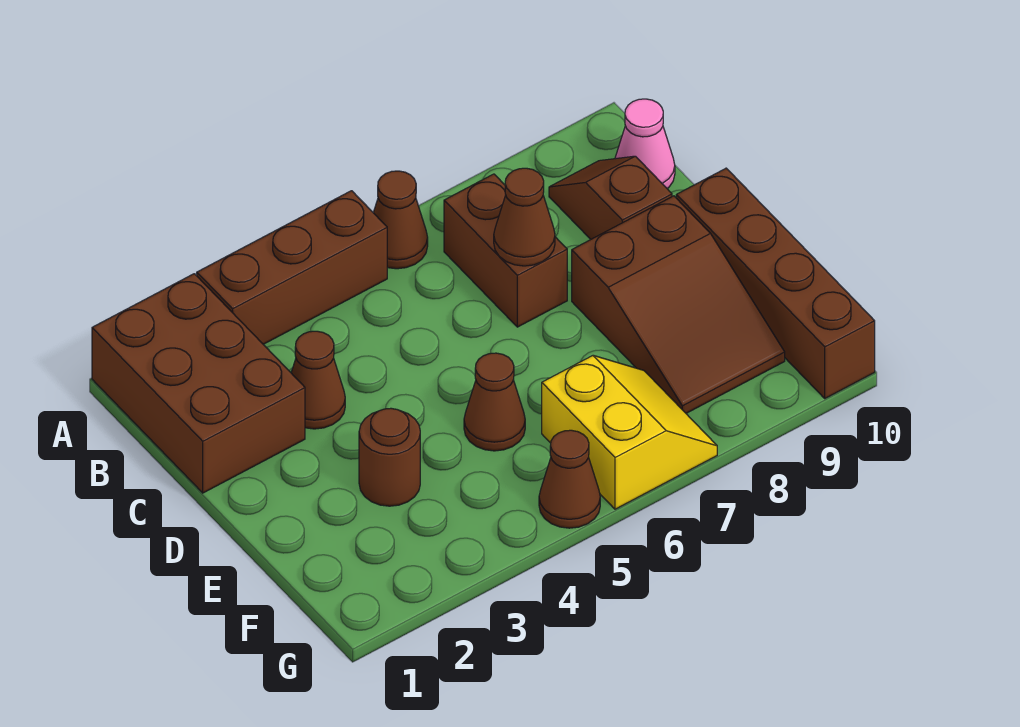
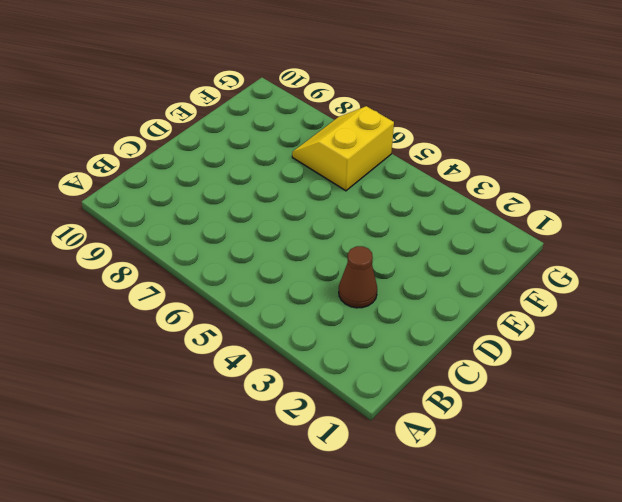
none -> brown 2x3 brick [92,274,305,493]
none -> brown 1x3 brick [197,191,387,344]
none -> brown 1x1 cone [373,171,428,269]

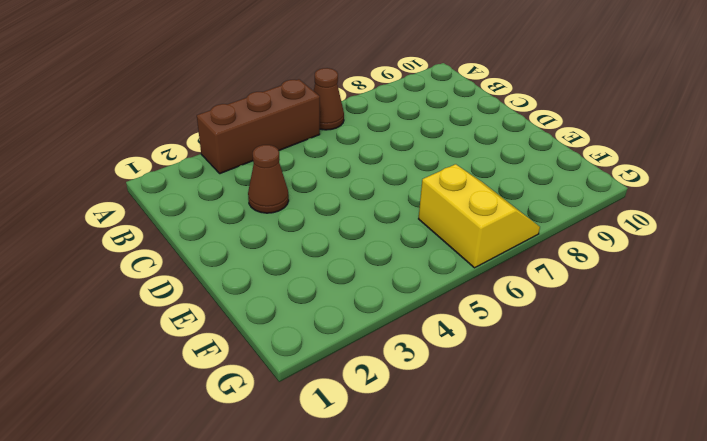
none -> brown 2x3 brick [92,274,305,493]
none -> brown 1x2 brick [444,174,567,327]
none -> brown 1x2 slope [549,156,672,239]

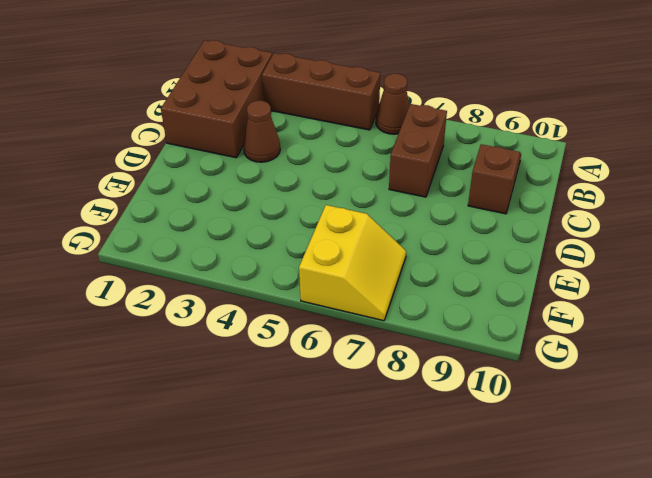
none -> pink 1x1 cone [615,99,675,189]
none -> brown 2x3 slope [572,196,785,413]
none -> brown 1x4 brick [676,168,875,398]

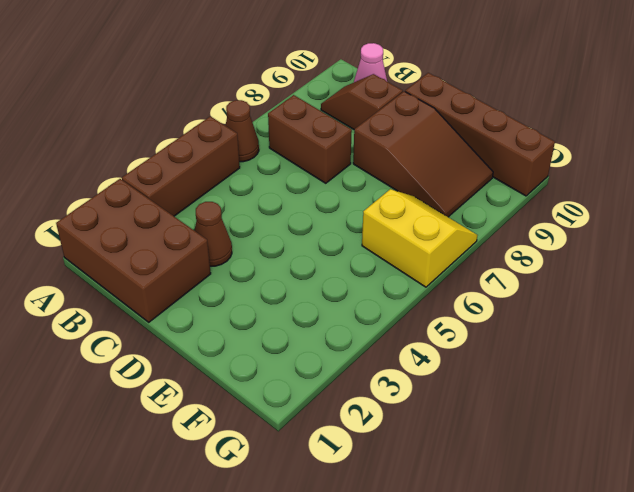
none -> brown 1x1 round brick [359,408,420,506]
none -> brown 1x1 cone [464,353,525,451]
none -> brown 1x1 cone [539,430,600,528]

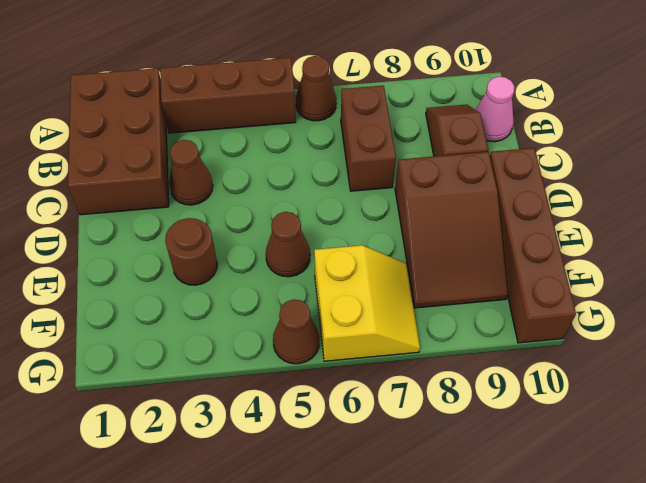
none -> brown 1x1 cone [494,168,555,266]

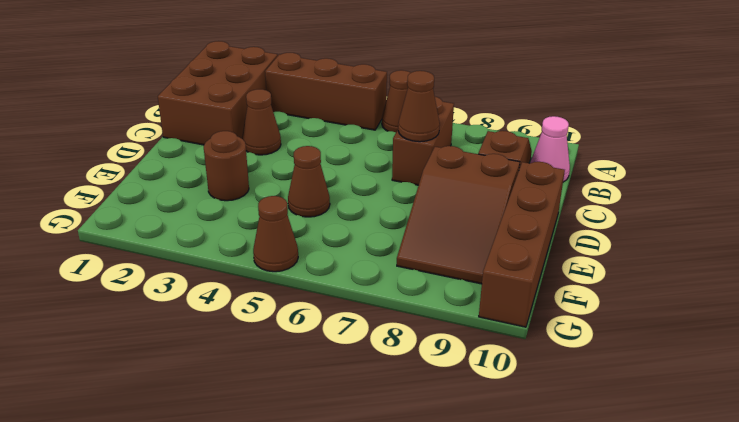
none -> yellow 2x2 slope [542,355,717,509]

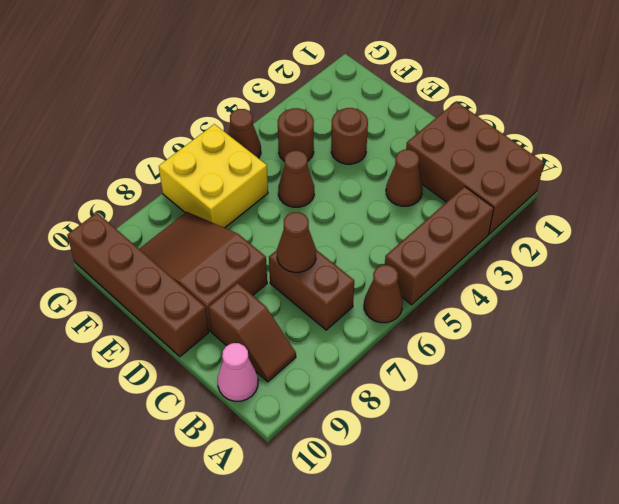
brown 1x1 round brick [278,108,314,161] -> none
yellow 2x2 brick [159,124,268,228] -> yellow 2x2 slope [542,355,717,509]

